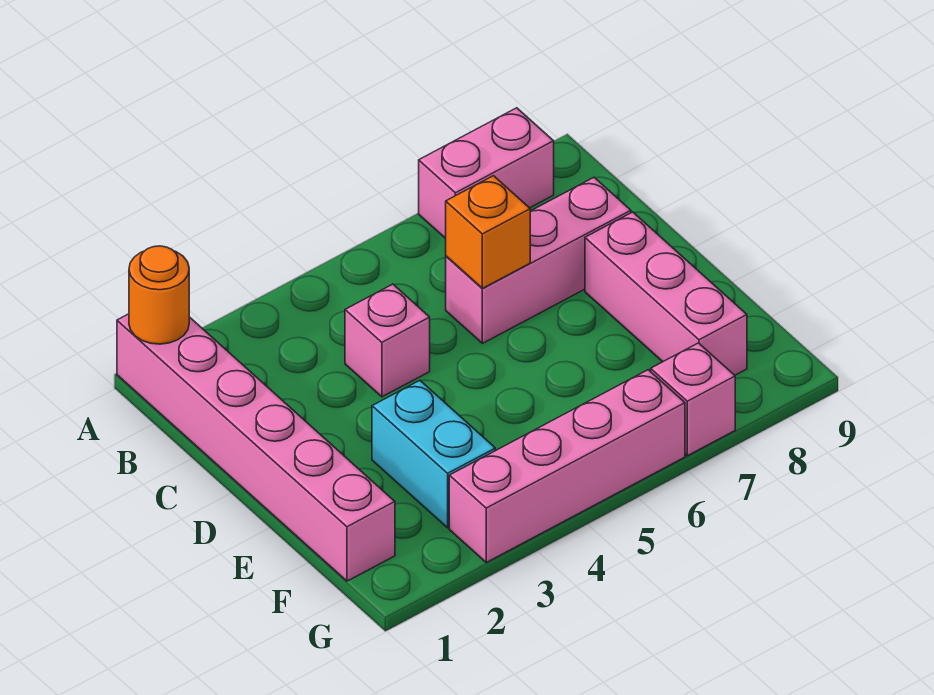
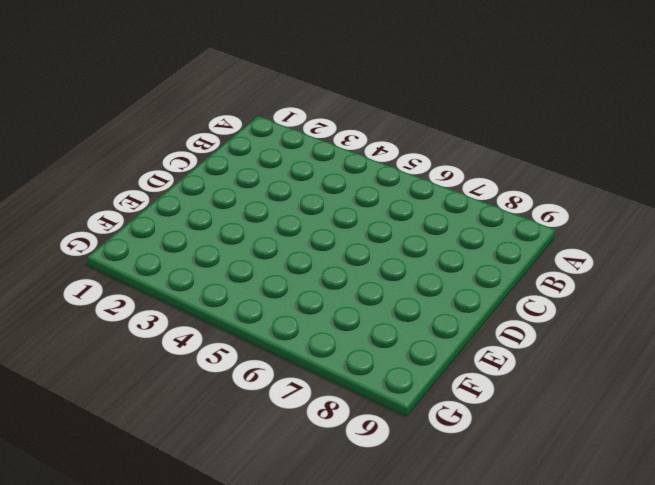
none -> pink 1x6 brick [117,314,395,581]
none -> pink 1x2 brick [419,108,554,239]

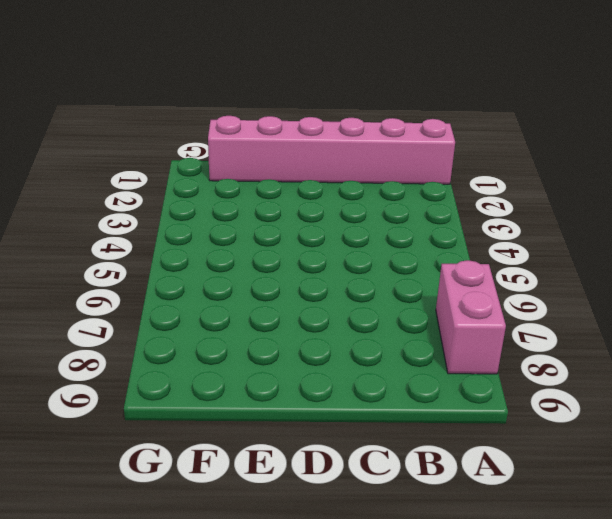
none -> pink 1x1 brick [345,284,430,397]
none -> pink 1x3 brick [446,178,631,343]

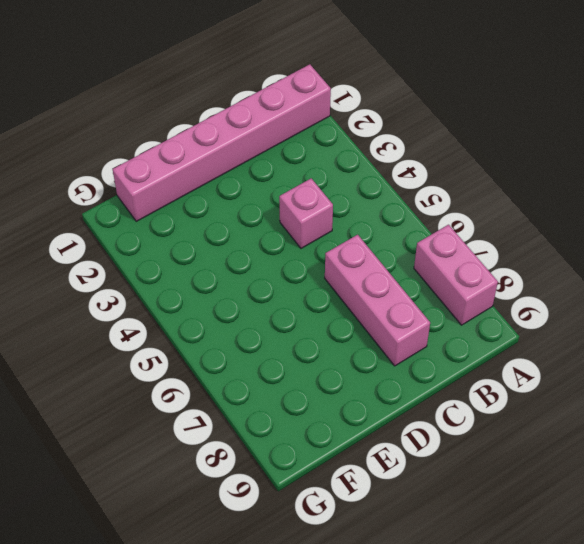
none -> pink 1x3 brick [585,212,747,375]
none -> cyan 1x2 brick [372,381,495,528]

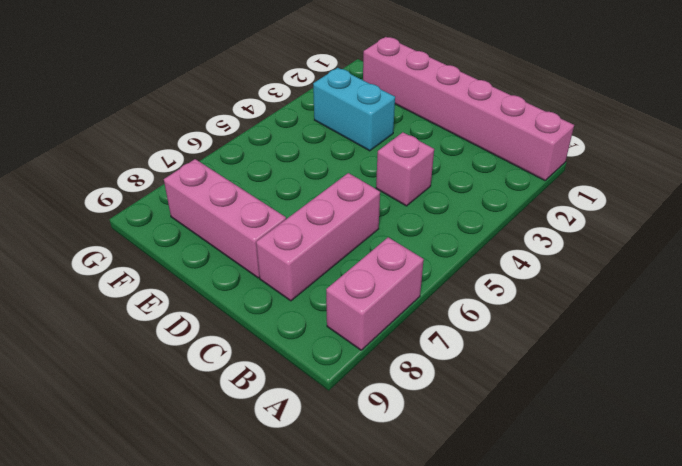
none -> pink 1x4 brick [449,370,685,562]
none -> pink 1x1 brick [651,343,735,456]

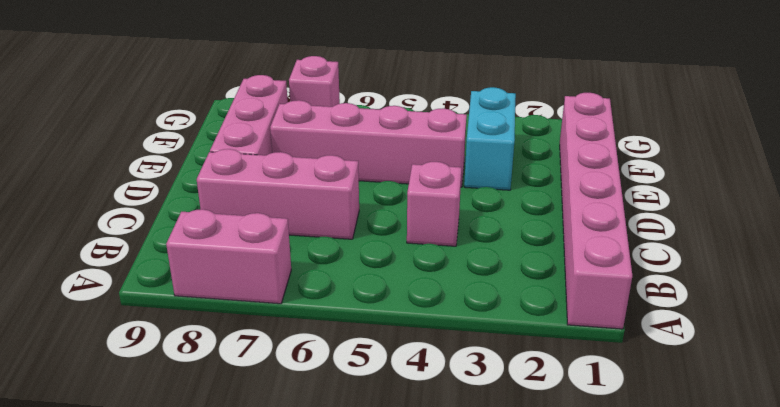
pink 1x4 brick [270,100,467,187] -> pink 1x4 brick moved to [449,370,685,562]
none -> orange 1x1 round brick [129,246,189,344]
none -> orange 1x1 brick [446,176,530,288]

